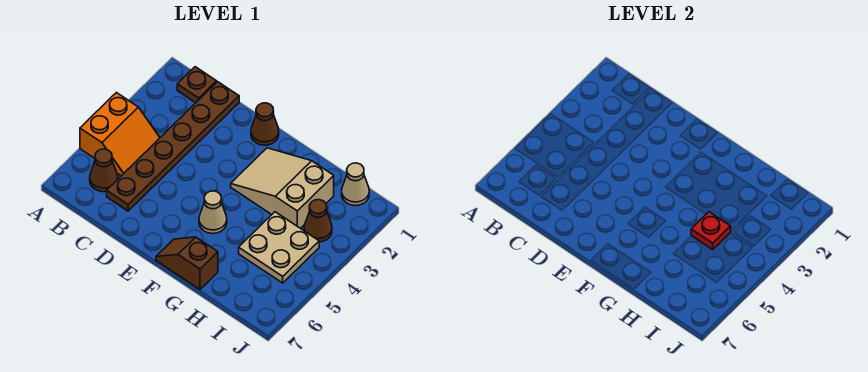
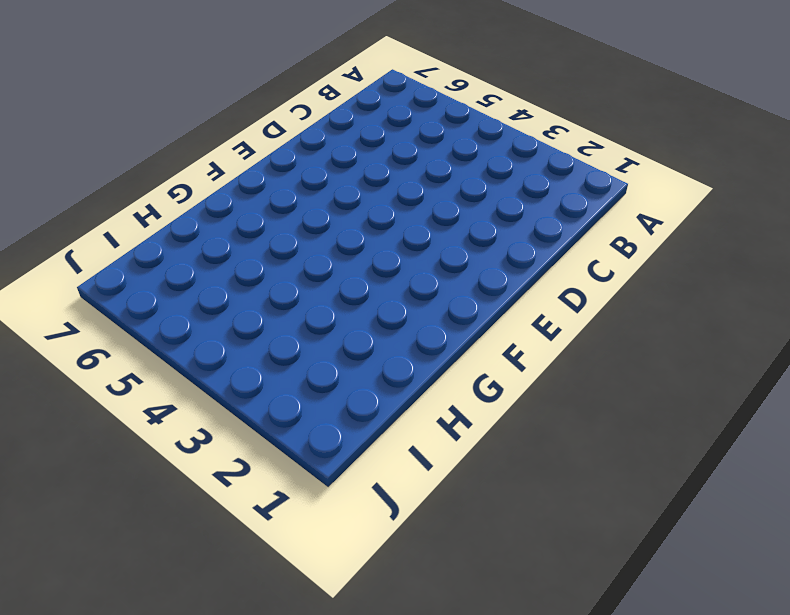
none -> orange 2x2 slope [80,93,160,176]
none -> brown 1x1 plate [177,67,217,103]
none -> brown 1x1 cone [90,149,118,192]

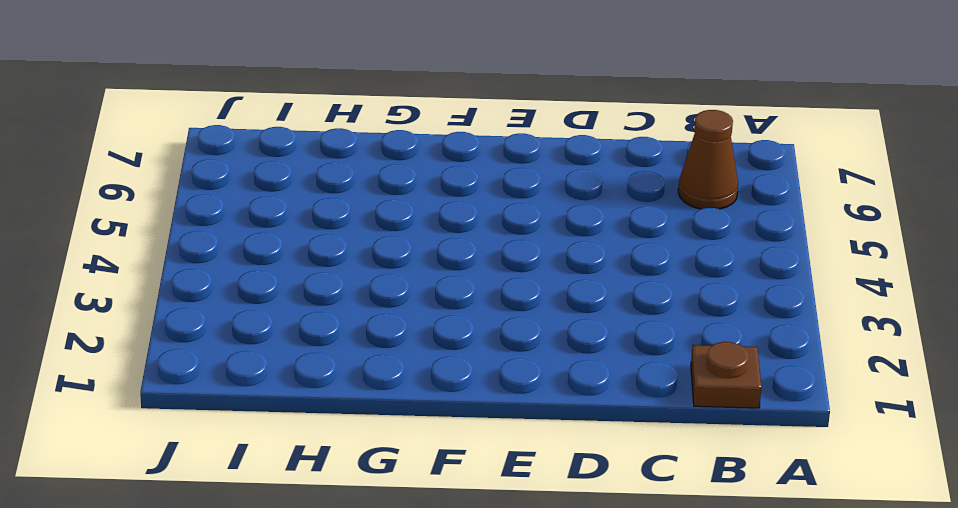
none -> orange 2x2 slope [80,93,160,176]
none -> brown 1x6 plate [107,82,239,211]
none -> brown 1x1 cone [251,103,279,145]

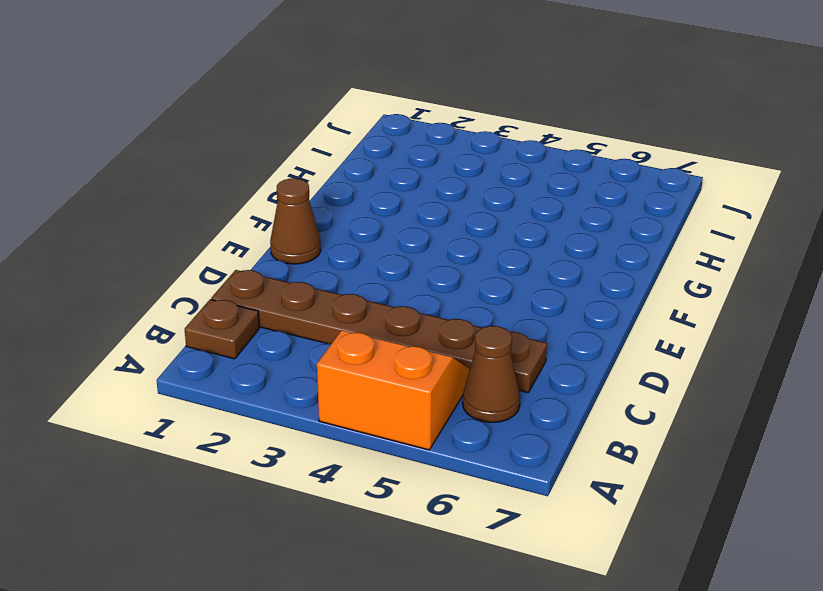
none -> tan 2x3 slope [231,148,334,228]
none -> tan 1x1 cone [199,191,227,234]
none -> brown 1x2 slope [156,237,218,289]

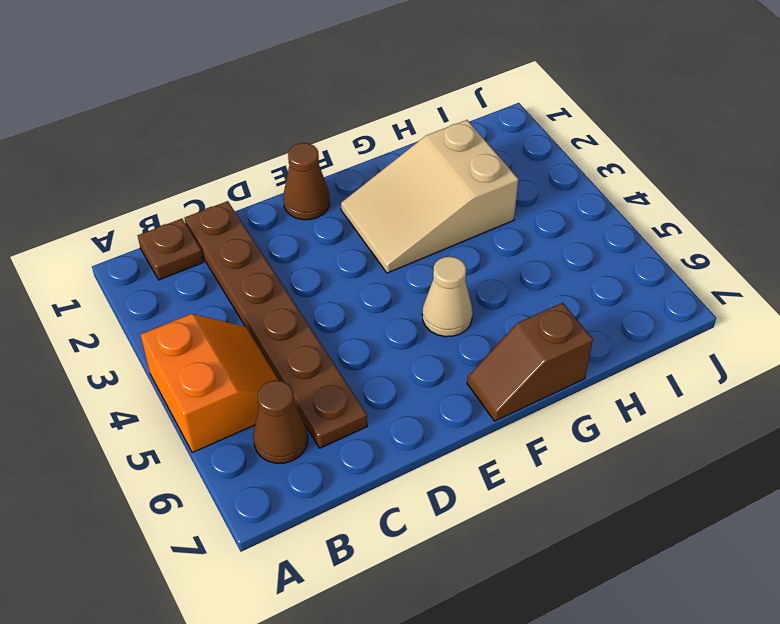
none -> tan 2x2 plate [239,212,319,283]
none -> tan 1x1 cone [342,163,369,206]
none -> brown 1x1 cone [304,200,332,242]

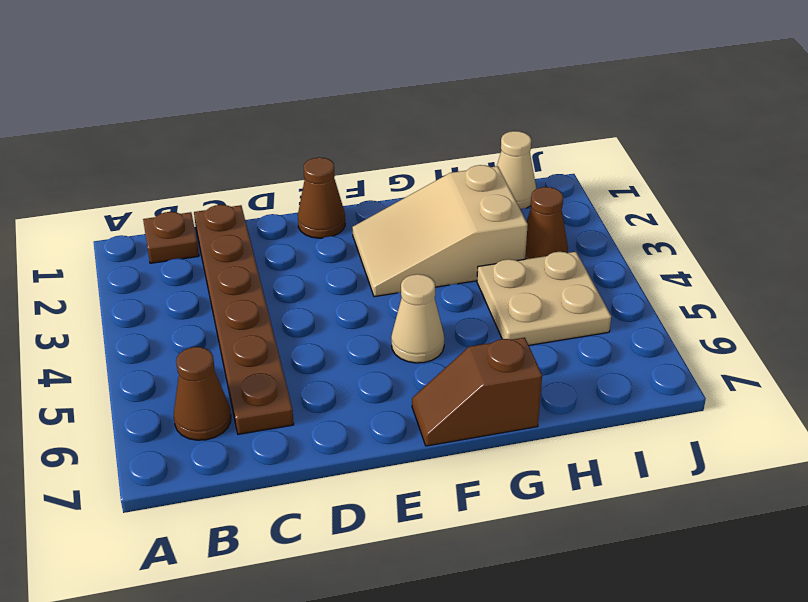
none -> orange 2x2 slope [80,93,160,176]
none -> red 1x1 plate [691,212,731,249]

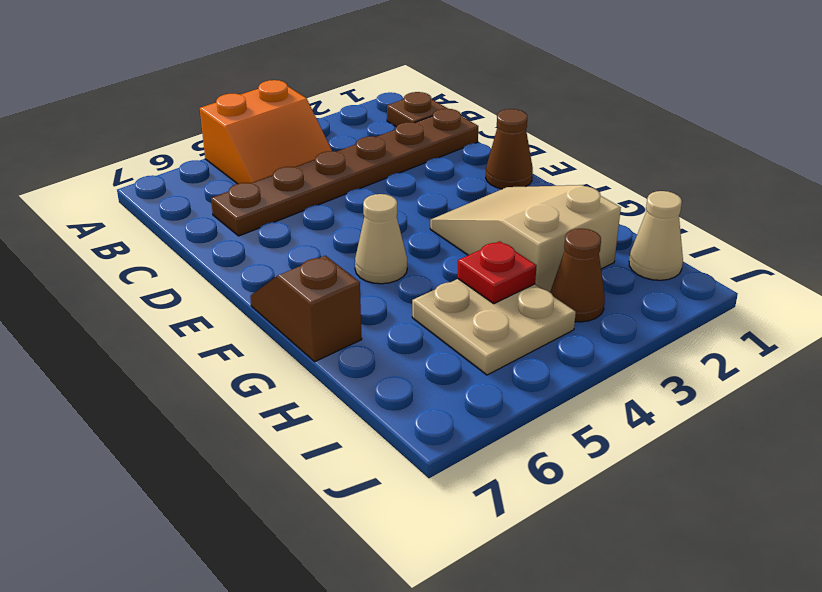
none -> brown 1x1 cone [90,149,118,192]

